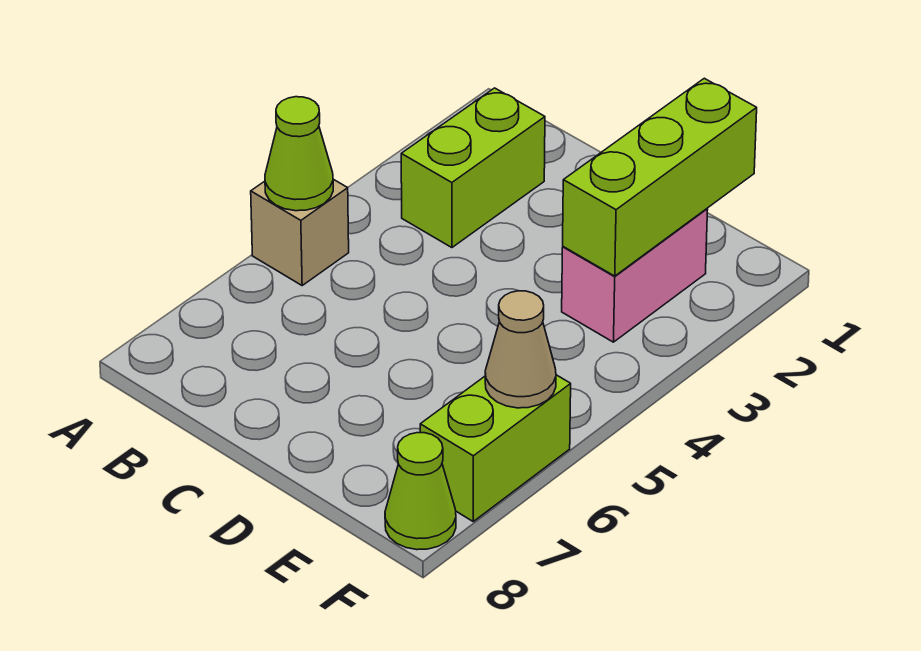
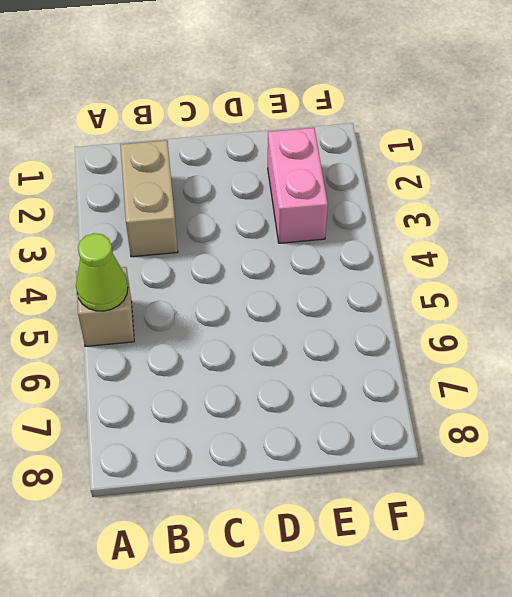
tan 1x2 brick [120,140,178,257] -> lime 1x2 brick [401,88,545,248]
none -> lime 1x2 brick [420,375,571,521]
none -> lime 1x1 cone [385,433,456,550]

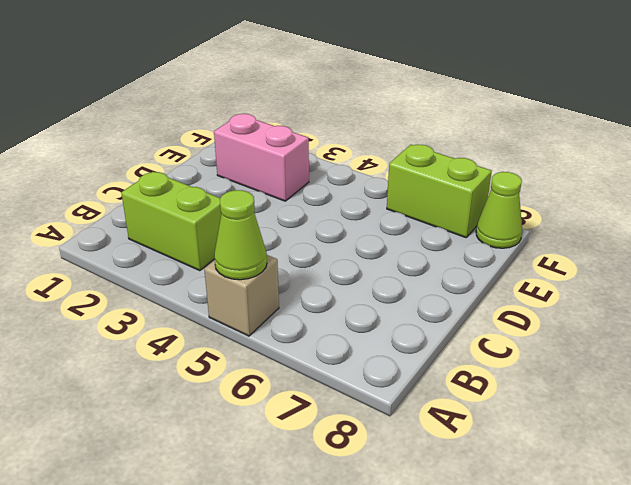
none -> lime 1x3 brick [563,78,757,276]
none -> tan 1x1 cone [485,291,556,408]

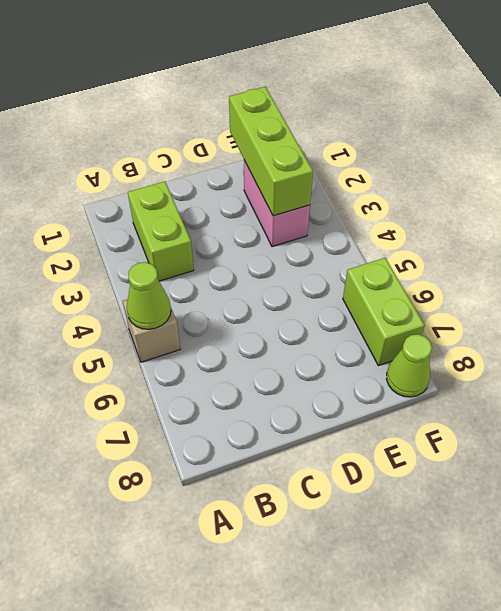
none -> tan 1x1 cone [485,291,556,408]

